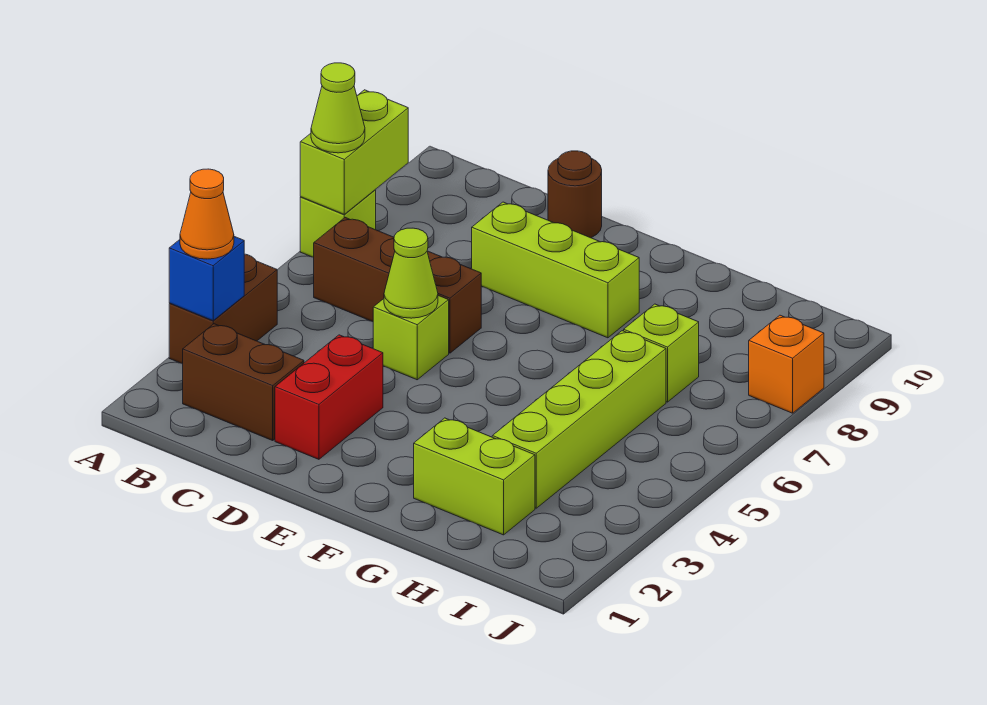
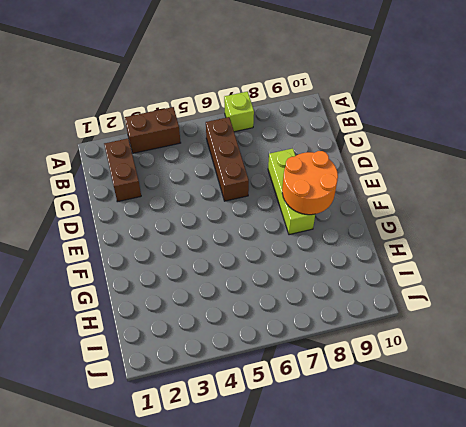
orange 2x2 round brick [282,151,338,215] -> none
none -> red 1x2 brick [275,335,383,459]
none -> lime 1x1 brick [373,296,449,380]
none -> brown 1x1 round brick [548,151,602,238]

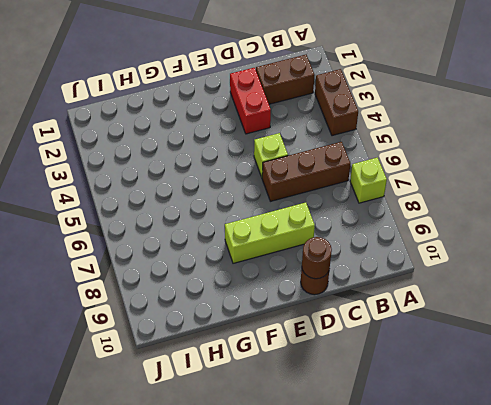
brown 1x1 round brick [302,237,332,279] -> none
none -> lime 1x2 brick [414,418,535,535]
none -> lime 1x4 brick [492,331,666,508]
none -> lime 1x1 brick [624,304,699,402]

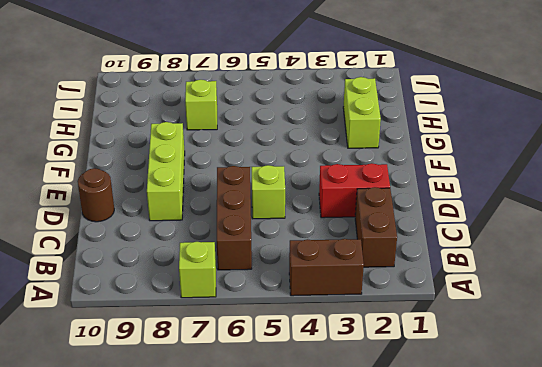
none -> lime 1x4 brick [492,331,666,508]
none -> orange 1x1 brick [749,315,824,413]
none -> blue 1x1 brick [169,237,244,321]

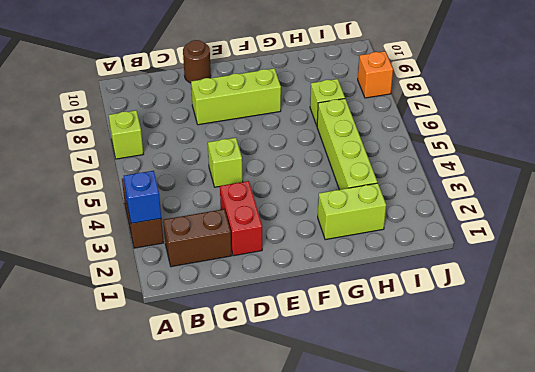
none -> brown 1x3 brick [314,218,482,353]
none -> lime 1x2 brick [300,90,408,215]
none -> lime 1x1 cone [384,228,438,318]

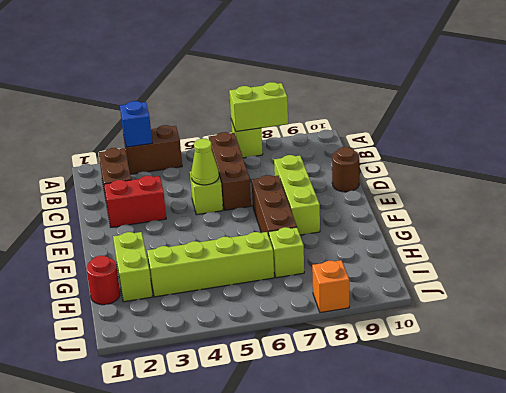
brown 1x3 brick [251,175,297,235] -> none
red 1x1 round brick [86,256,120,305] -> none
none -> orange 1x1 cone [180,169,234,259]
none -> lime 1x1 cone [311,63,365,153]

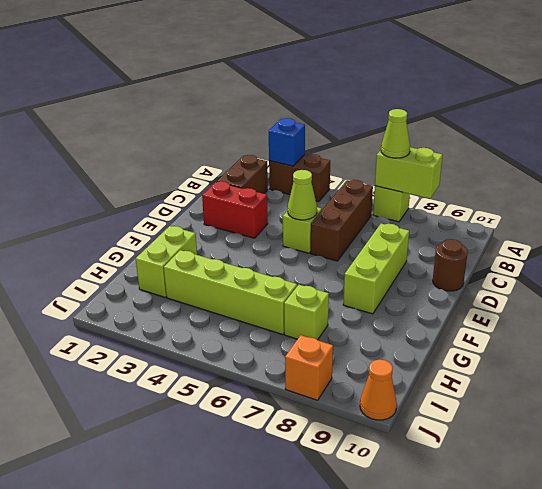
orange 1x1 cone [360,360,397,420] -> orange 1x1 cone moved to [180,169,234,259]

